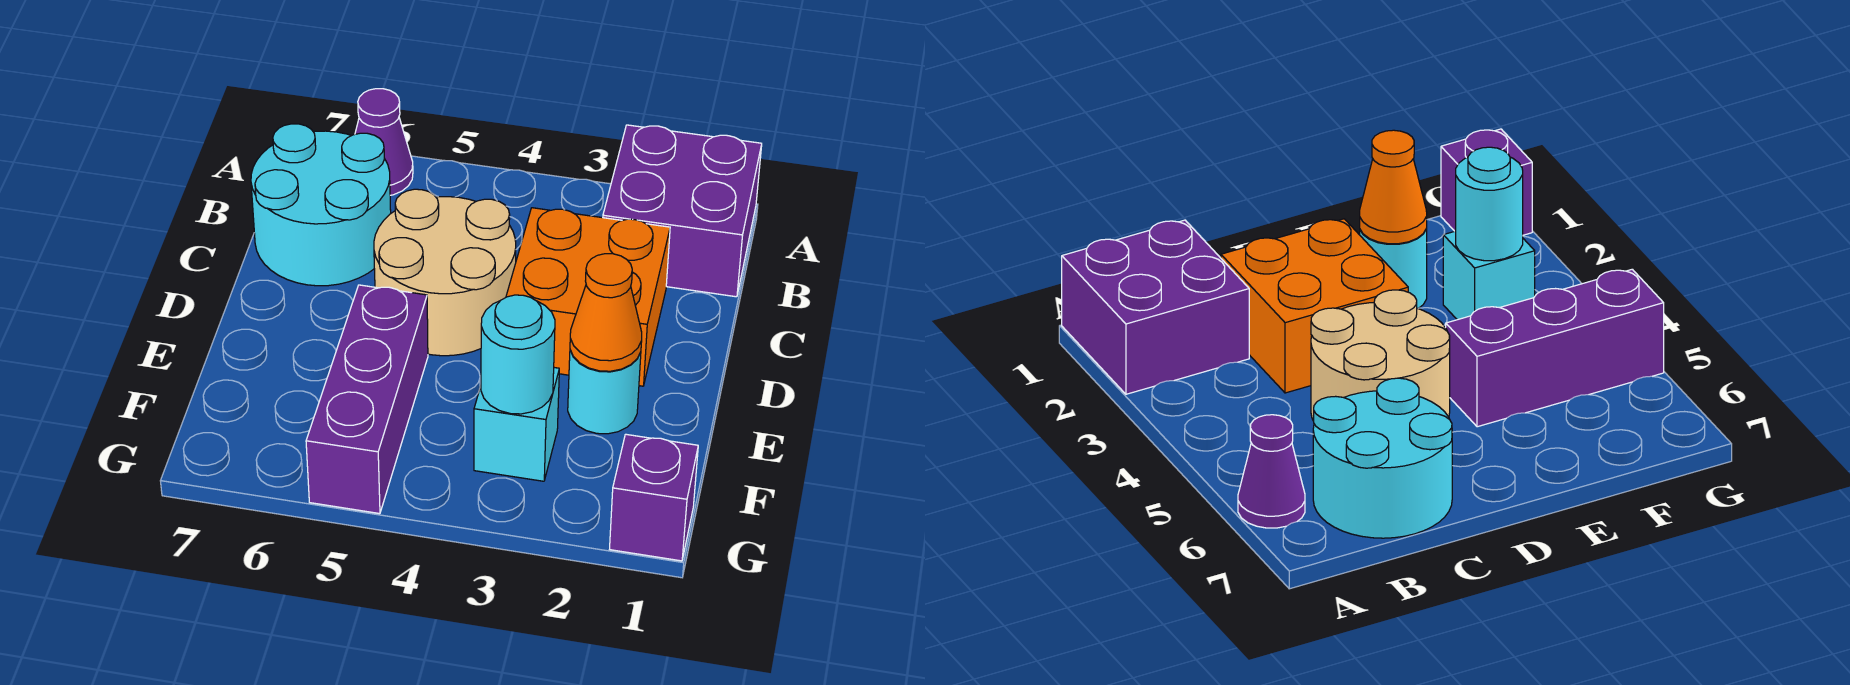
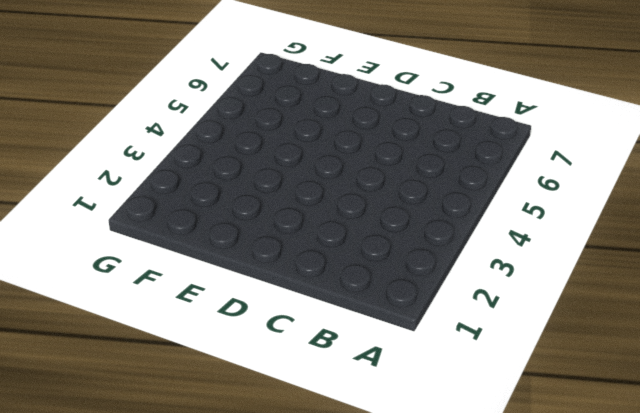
none -> purple 2x2 brick [603,125,762,297]
none -> purple 1x1 cone [355,89,413,195]

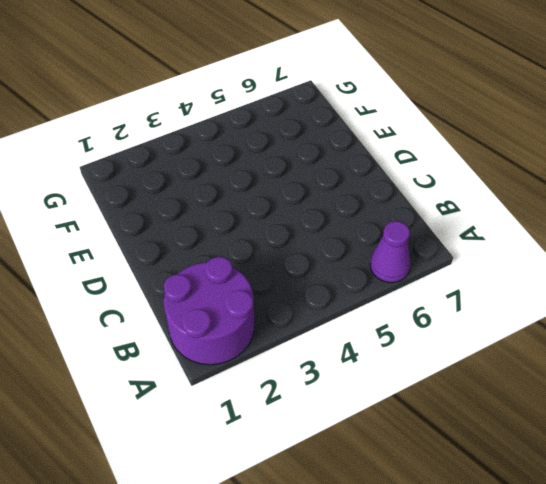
purple 2x2 round brick [164,256,255,365] -> purple 2x2 brick [603,125,762,297]
none -> cyan 2x2 round brick [251,124,391,286]
none -> orange 2x2 brick [506,208,670,386]

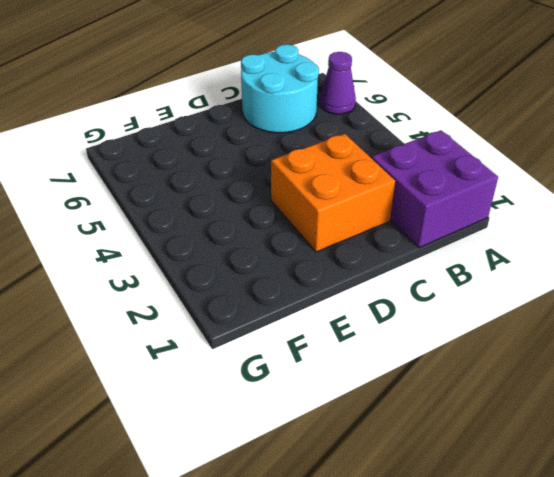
none -> tan 2x2 round brick [374,189,516,356]
none -> cyan 1x1 round brick [568,350,641,434]

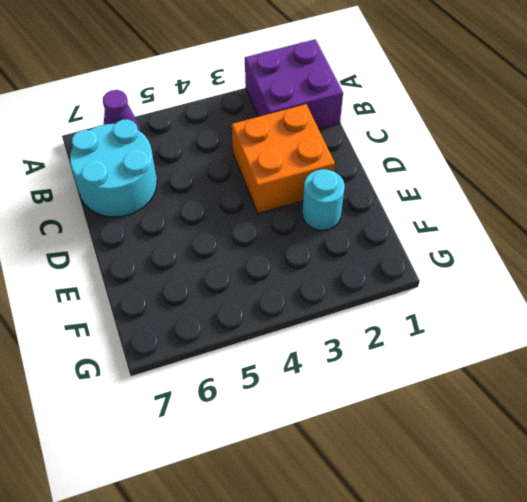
none -> tan 2x2 round brick [374,189,516,356]
none -> purple 1x3 brick [306,285,428,514]

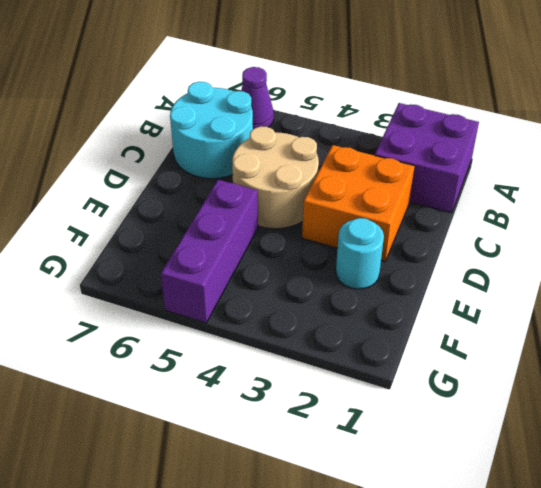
none -> cyan 1x1 brick [474,368,559,481]
none -> purple 1x1 brick [610,434,698,561]

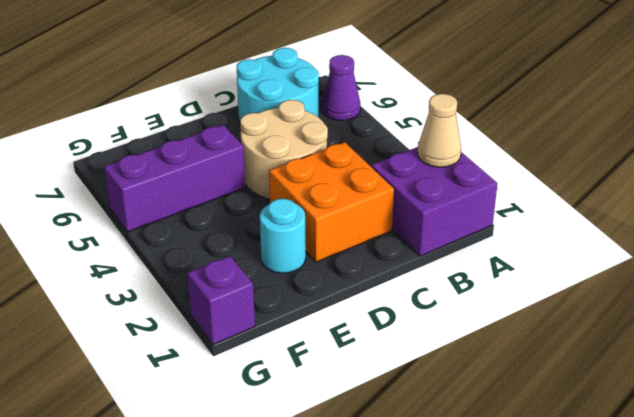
tan 1x1 cone [417,94,461,167] -> none
none -> cyan 1x1 brick [474,368,559,481]
none -> orange 1x1 cone [570,254,642,371]

